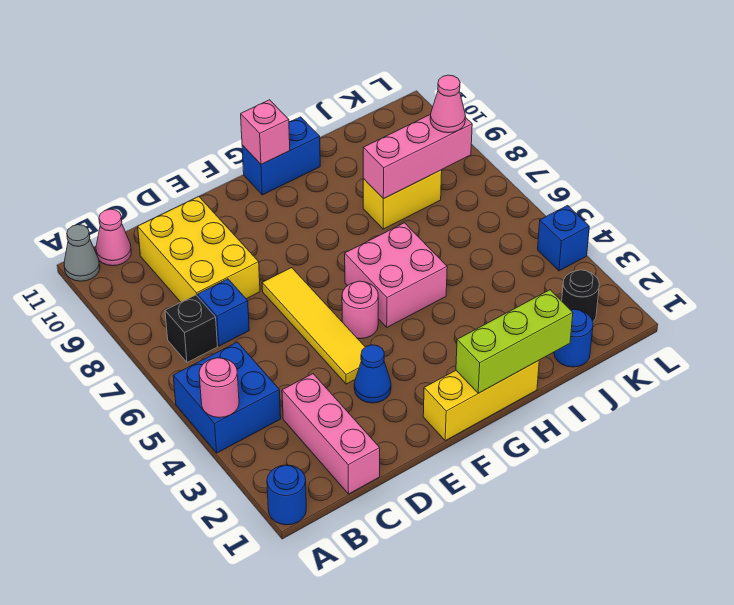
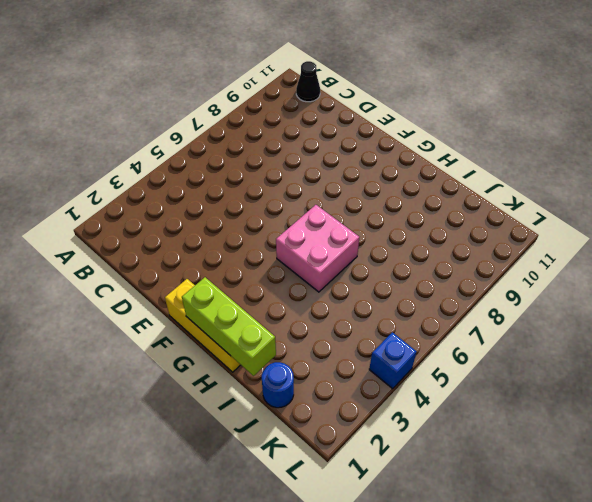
black 1x1 cone [296,61,320,102] -> pink 1x1 cone [96,209,131,266]
none -> blue 1x1 round brick [267,465,306,525]
none -> blue 2x2 brick [173,342,281,453]
none -> grey 1x1 cone [64,225,100,281]

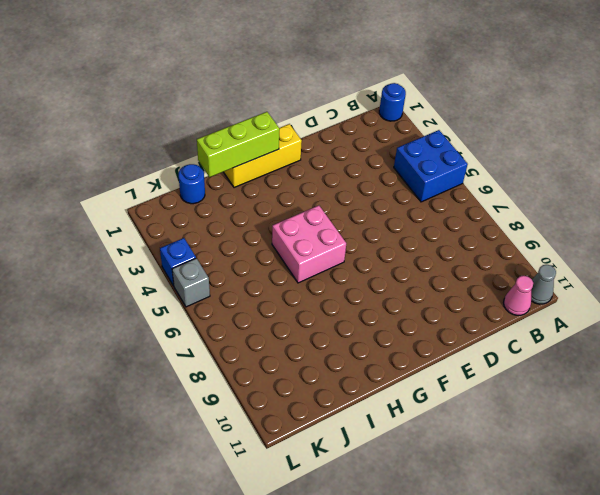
grey 1x1 brick [172,258,210,307] -> none
none -> black 1x1 brick [165,295,218,362]
none -> pink 1x3 brick [282,374,380,494]
none -> blue 1x1 brick [198,279,249,346]

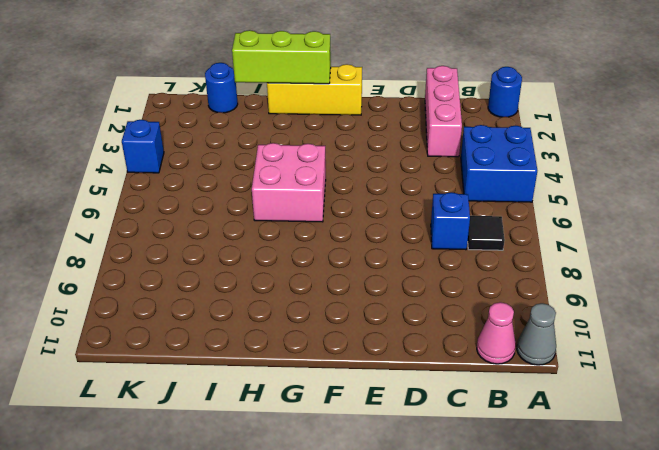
black 1x1 tile [468,216,505,250] -> black 1x1 brick [165,295,218,362]
none -> yellow 2x3 brick [138,197,260,302]
none -> blue 1x1 cone [354,345,391,403]
none -> yellow 1x4 tile [262,268,365,384]

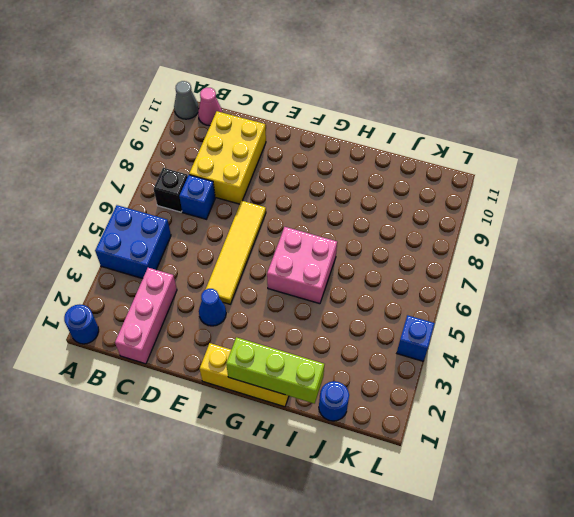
none -> pink 1x1 round brick [342,281,378,339]
none -> blue 1x2 brick [242,117,320,195]
none -> yellow 1x2 brick [363,170,442,229]

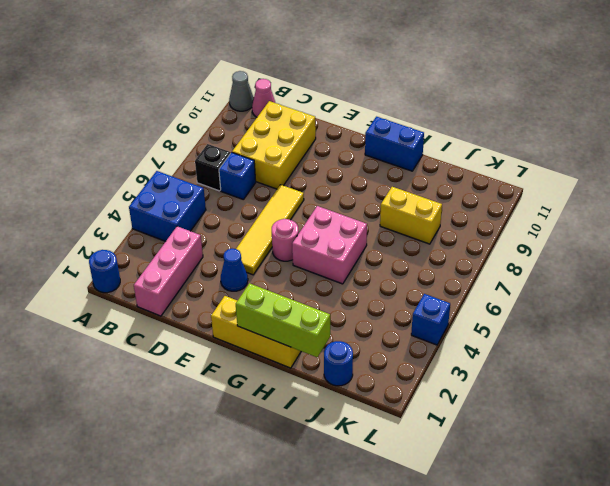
none -> black 1x1 round brick [562,270,599,322]
none -> pink 1x1 round brick [199,358,239,418]
none -> pink 1x1 brick [241,100,290,164]

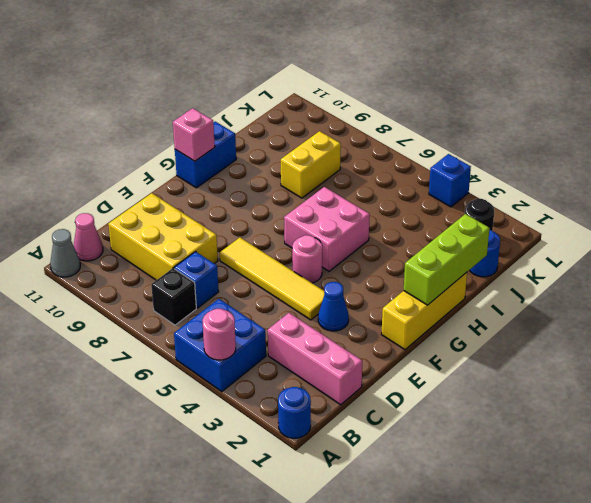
none -> pink 1x3 brick [363,114,472,199]
none -> pink 1x1 cone [430,75,466,133]

